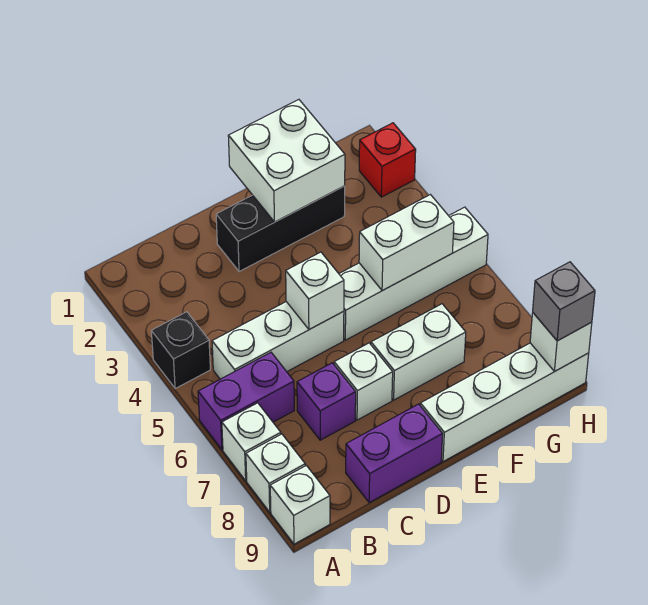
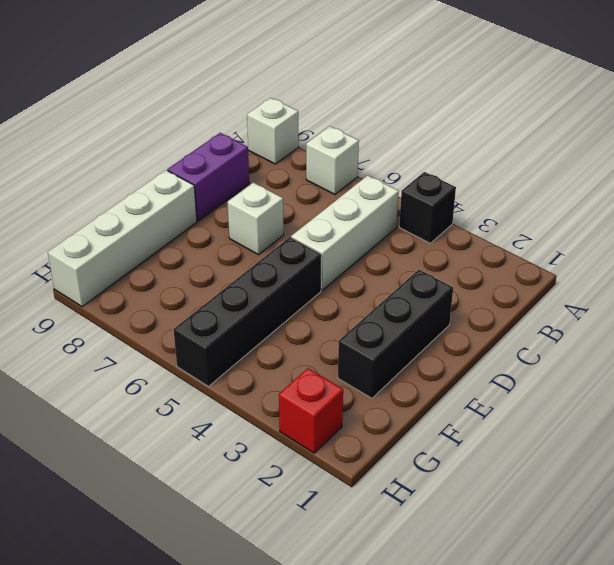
black 1x4 brick [173,237,321,386] -> white 1x4 brick [339,207,488,340]
none -> purple 1x2 brick [198,352,294,450]
none -> white 1x1 brick [246,434,305,512]
none -> purple 1x1 brick [297,363,356,440]

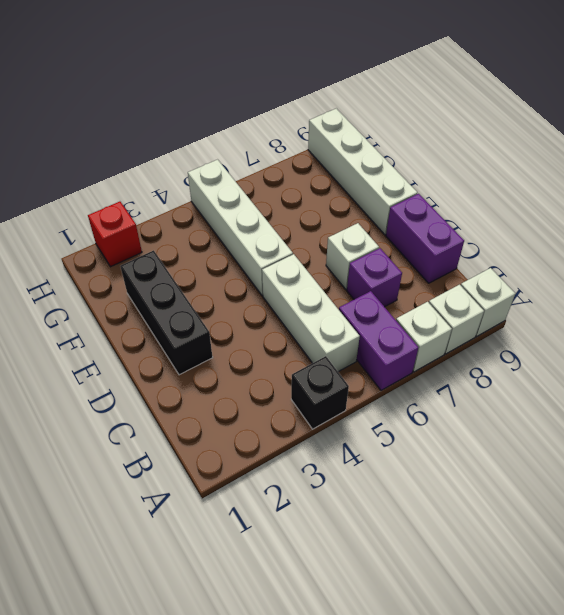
none -> white 1x2 brick [371,304,466,400]
none -> white 1x1 brick [286,252,344,330]
none -> white 2x2 brick [228,100,345,222]

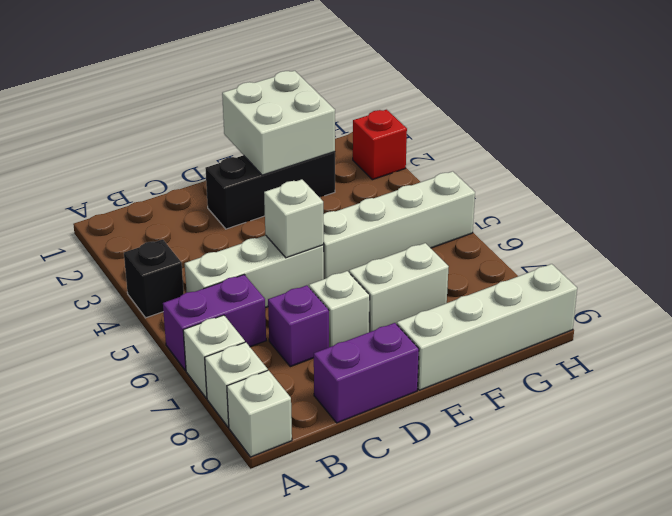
none -> white 1x2 brick [359,195,454,291]
none -> white 1x1 brick [530,313,592,371]
none -> grey 1x1 brick [533,262,595,341]

